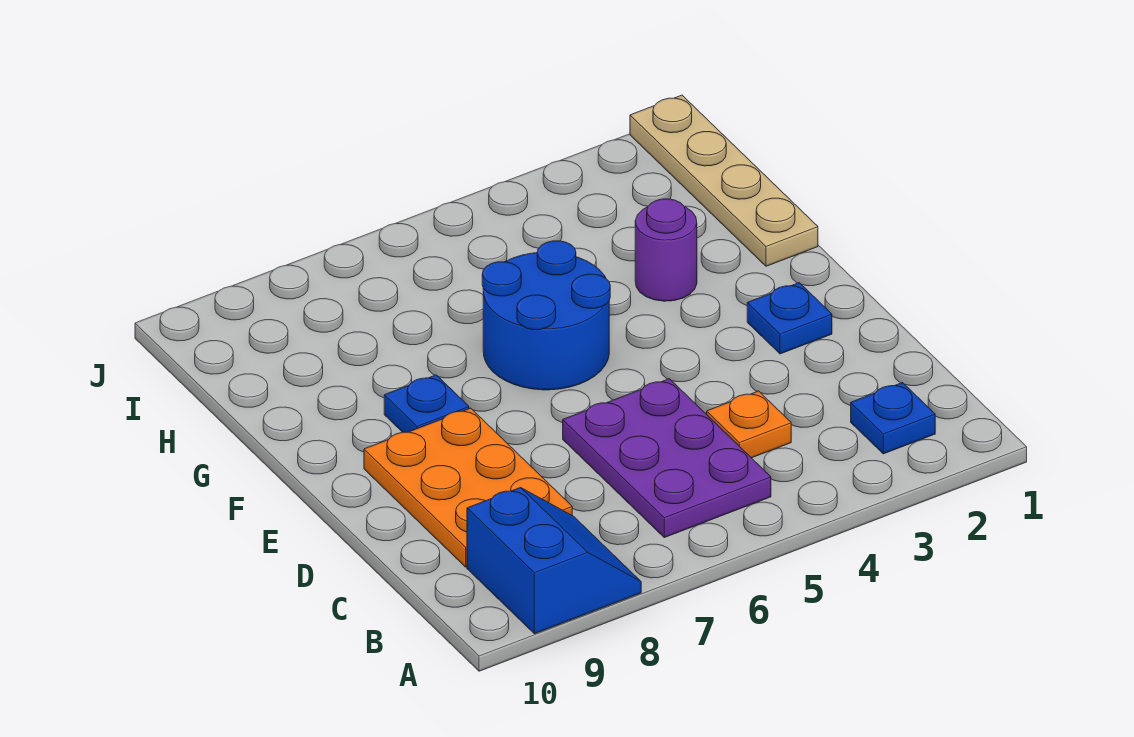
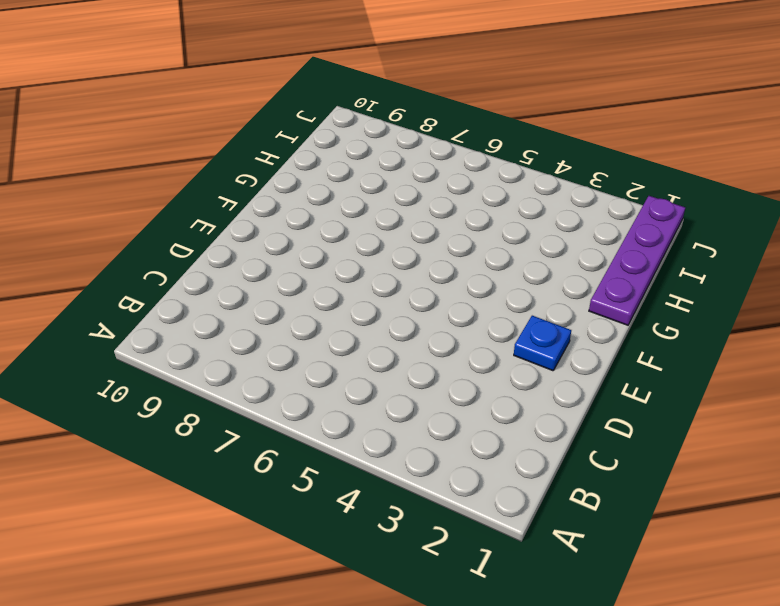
purple 1x4 plate [589,196,685,325] -> tan 1x4 plate [630,95,818,266]
none -> blue 2x2 slope [467,488,641,634]
none -> blue 1x1 plate [851,383,935,454]

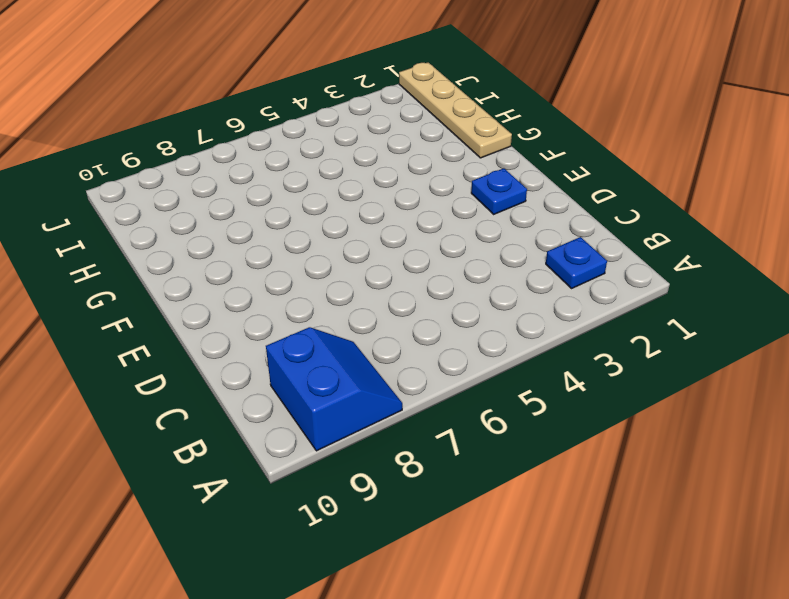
none -> purple 2x3 plate [563,379,771,538]
none -> orange 1x1 plate [707,391,791,458]

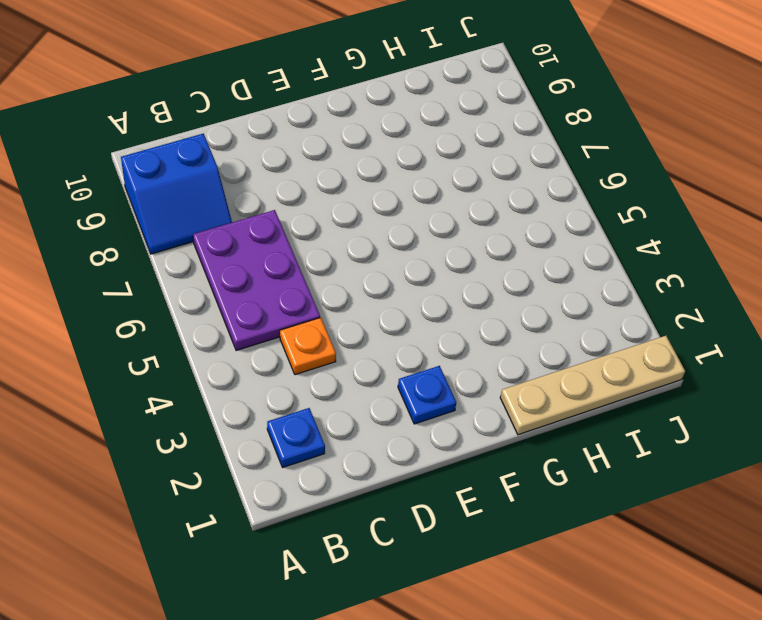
purple 2x3 plate [193,210,320,351] -> purple 2x3 plate turned to [563,379,771,538]
none -> orange 2x3 plate [364,408,572,567]
none -> blue 2x2 round brick [482,241,610,390]

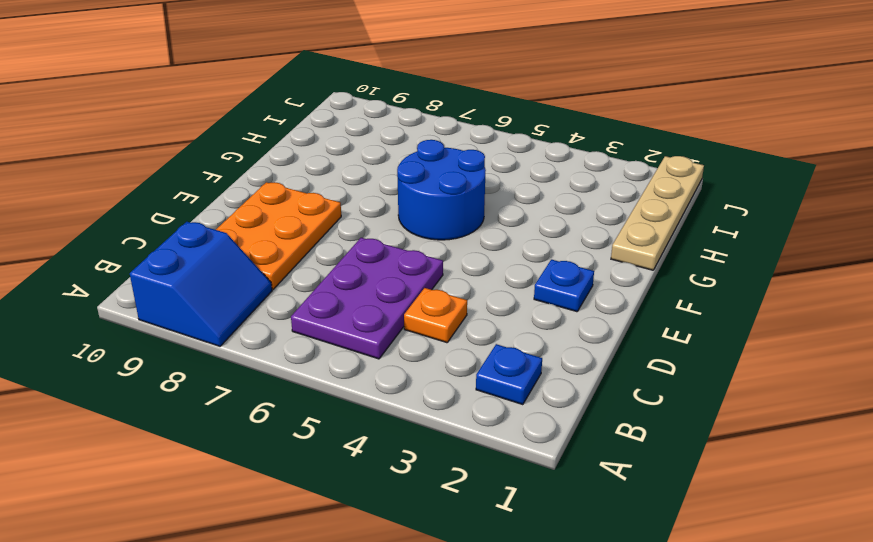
none -> blue 1x1 plate [384,375,469,432]
none -> purple 1x1 round brick [635,199,697,301]

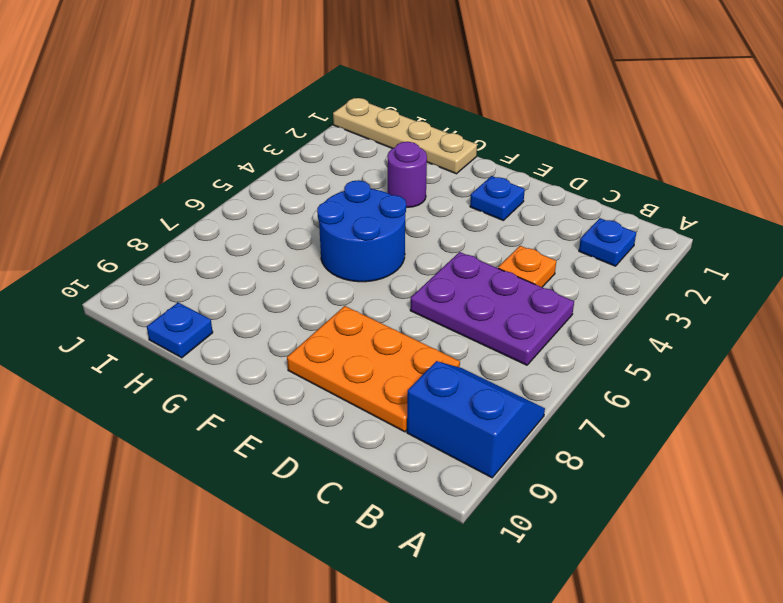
blue 1x1 plate [147,302,213,358] -> blue 1x1 plate moved to [384,375,469,432]

